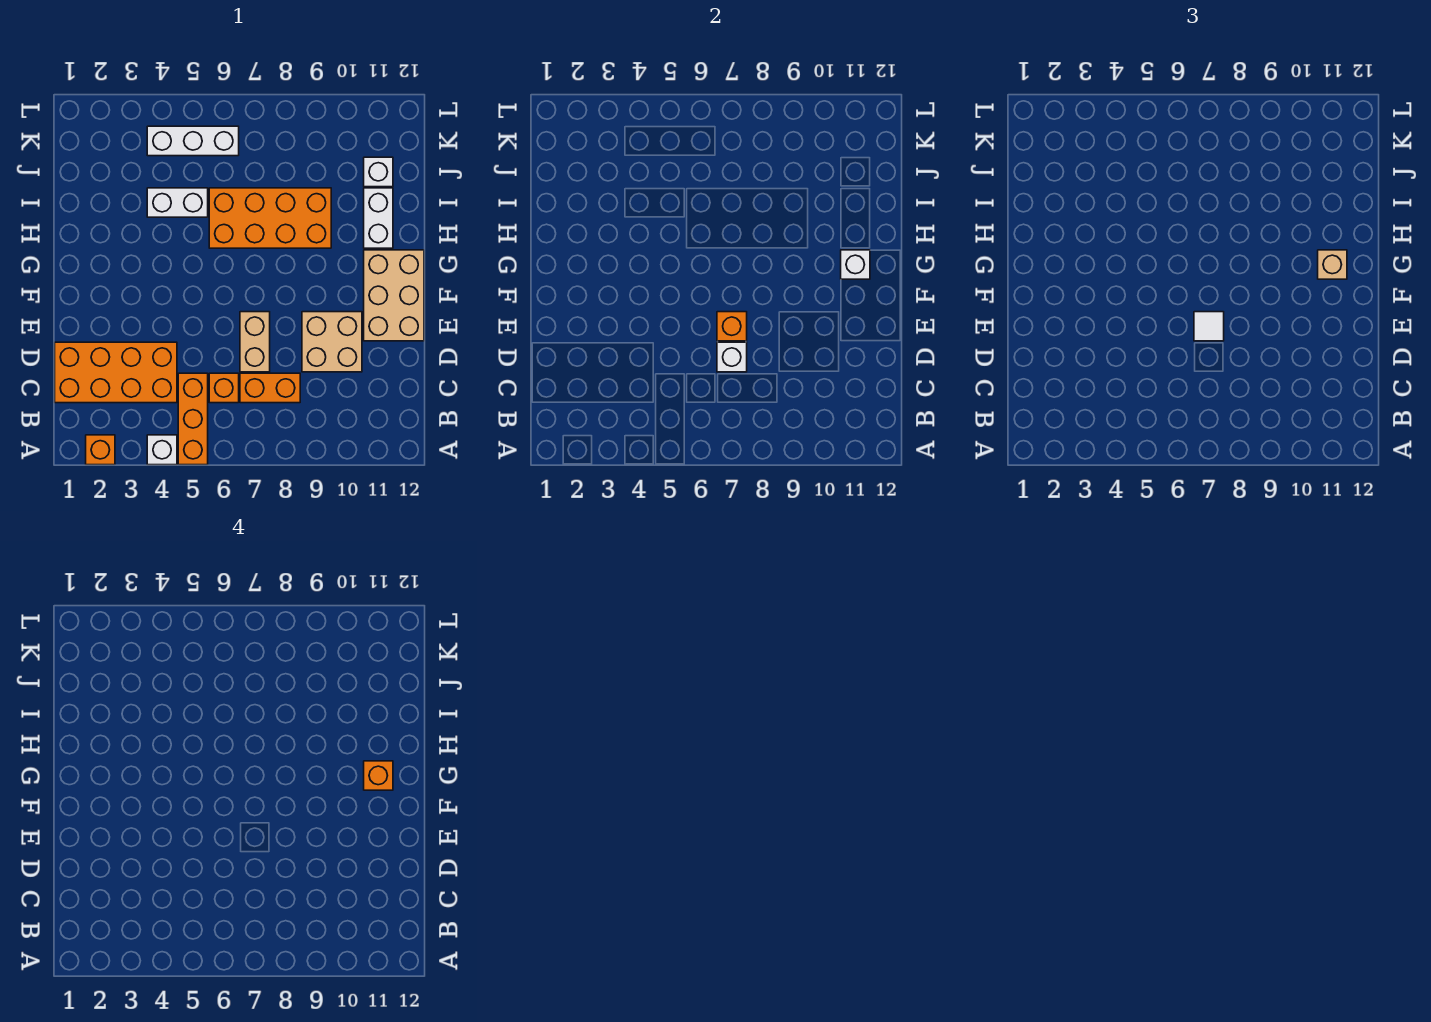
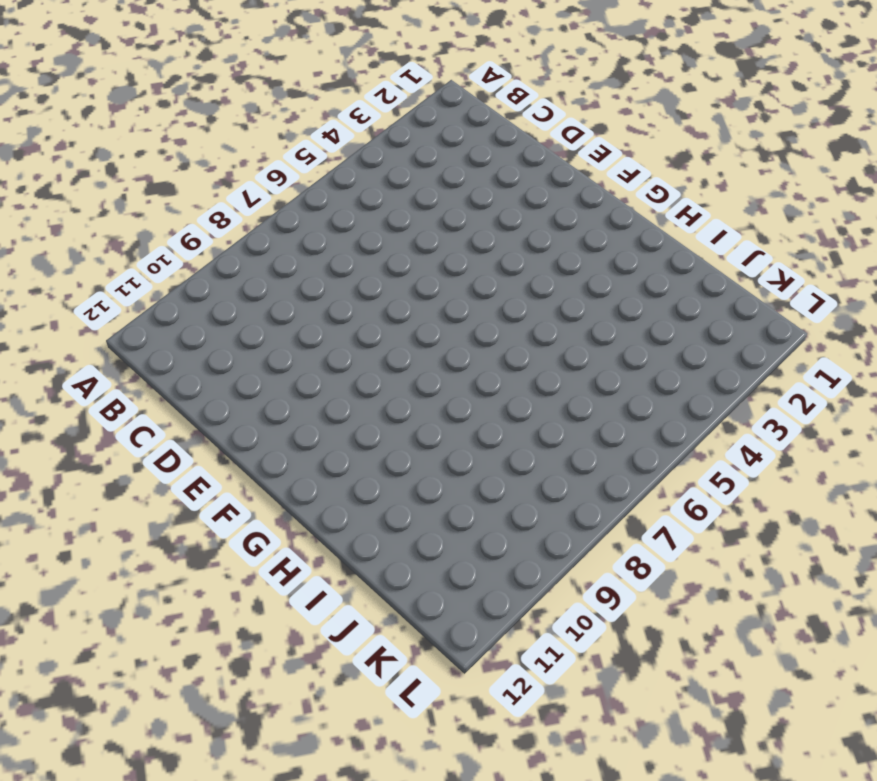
none -> orange 1x1 brick [86,435,115,465]
none -> white 1x1 brick [147,435,177,465]
none -> orange 1x3 brick [178,373,208,465]

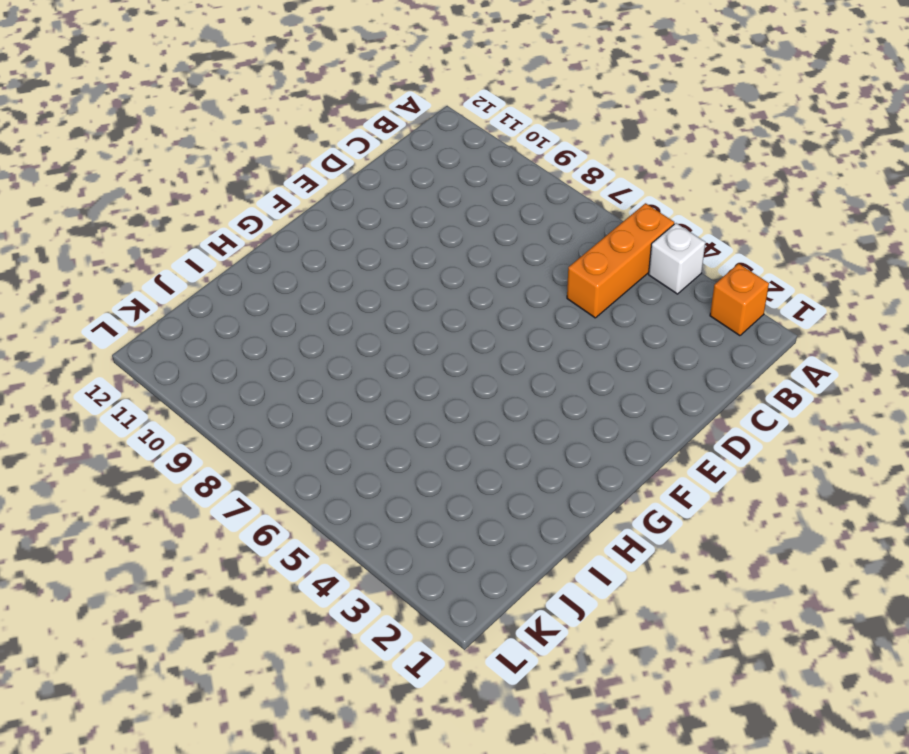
none -> orange 2x4 brick [55,342,177,403]
none -> orange 1x1 brick [209,373,239,403]
none -> orange 1x2 brick [240,373,300,403]

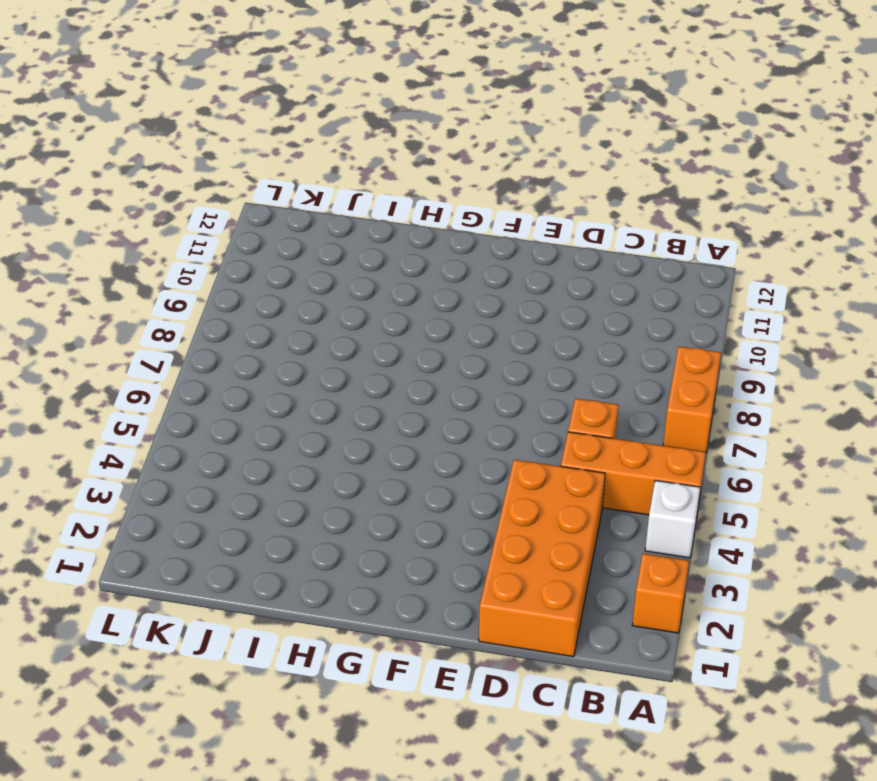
orange 1x2 brick [663,346,721,452] -> orange 1x2 brick moved to [240,373,300,403]
none -> tan 1x2 brick [240,312,270,372]
none -> tan 2x2 brick [302,312,362,372]
none -> tan 2x3 brick [364,250,424,341]

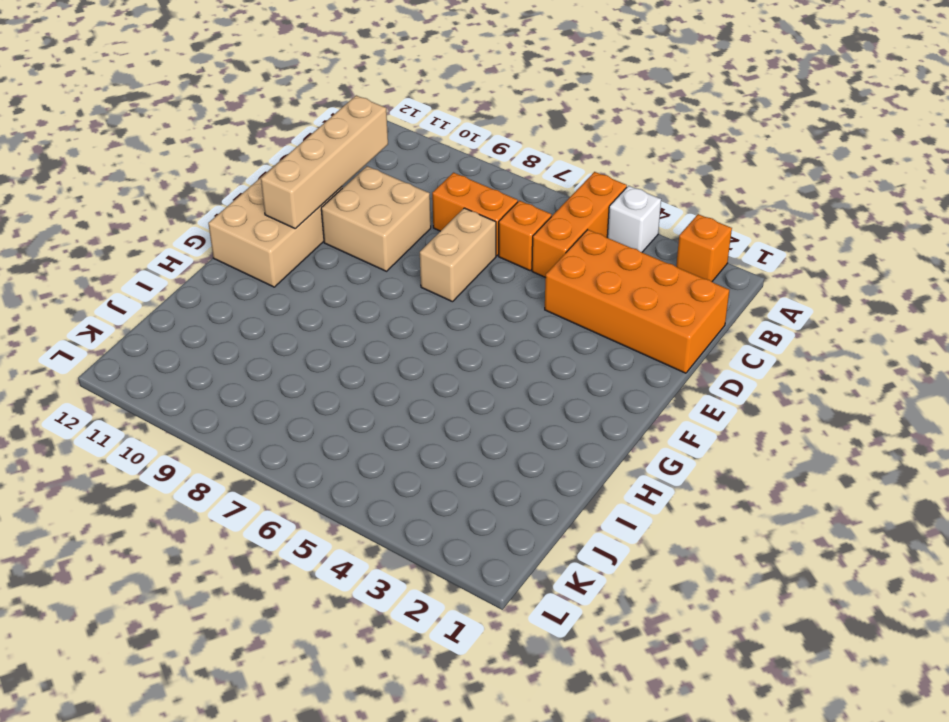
tan 1x4 brick [261,95,388,229] -> none
none -> orange 2x4 brick [209,188,331,248]
none -> white 1x2 brick [364,188,393,248]
none -> white 1x2 brick [147,188,208,217]

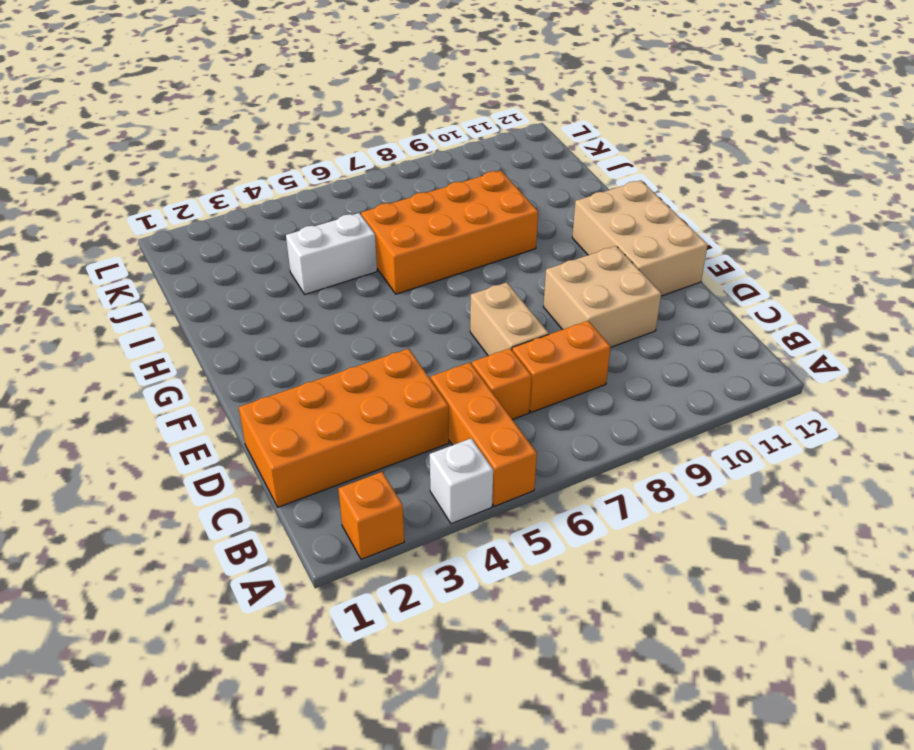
none -> white 1x2 brick [364,188,393,248]
none -> white 1x1 brick [364,157,393,187]
none -> white 1x3 brick [147,126,239,156]

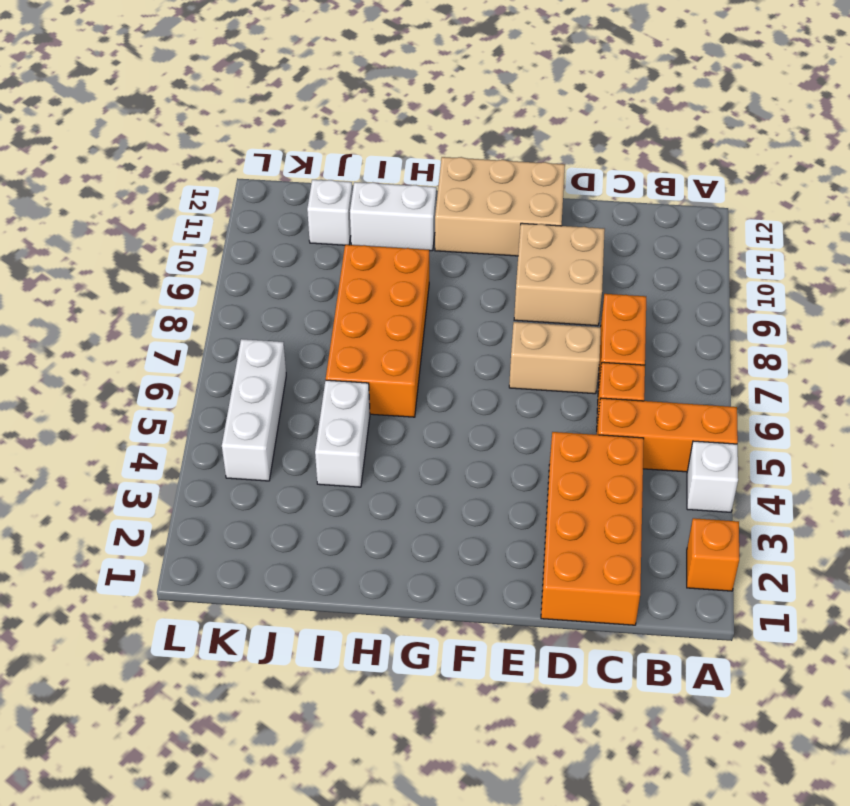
none -> white 1x1 brick [717,342,747,372]
none -> orange 1x1 brick [717,312,747,341]
none -> white 1x1 brick [841,250,870,279]

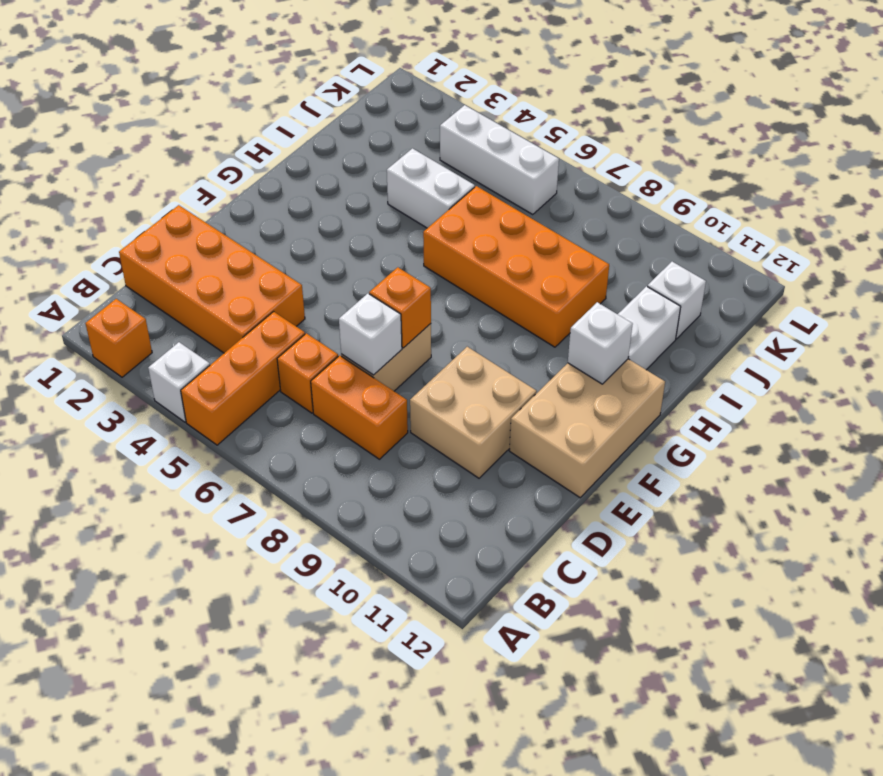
none -> white 1x1 tile [1194,312,1224,341]
none -> tan 1x1 brick [1318,250,1347,279]
none -> orange 1x1 brick [364,761,393,790]

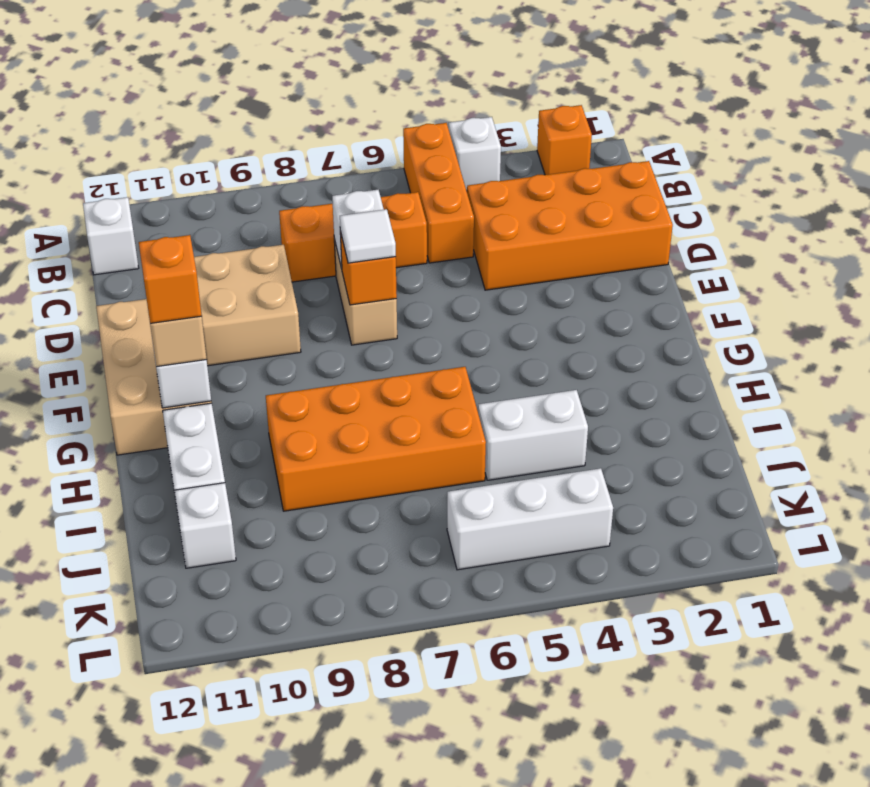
white 1x1 brick [83,197,139,275] -> none

